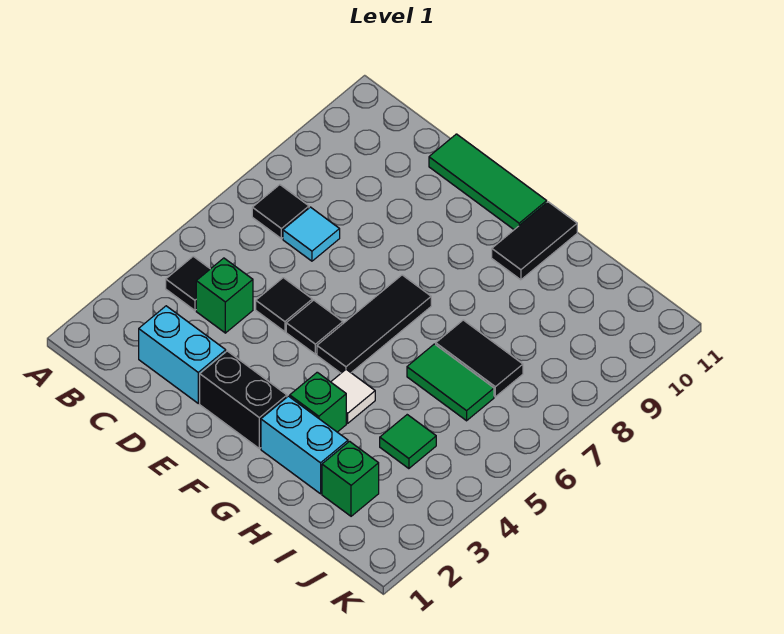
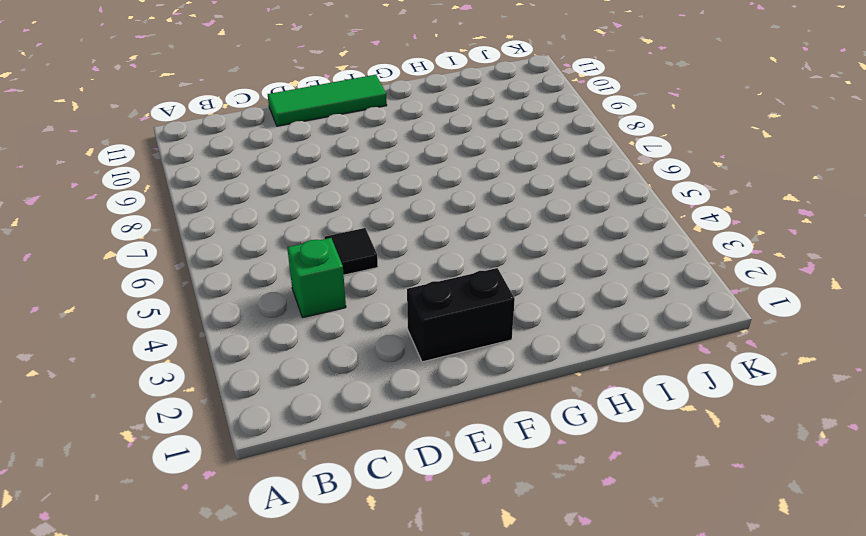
none -> black 1x1 tile [166,256,210,310]
none -> black 1x1 tile [252,185,309,239]
none -> cyan 1x2 brick [139,306,226,403]

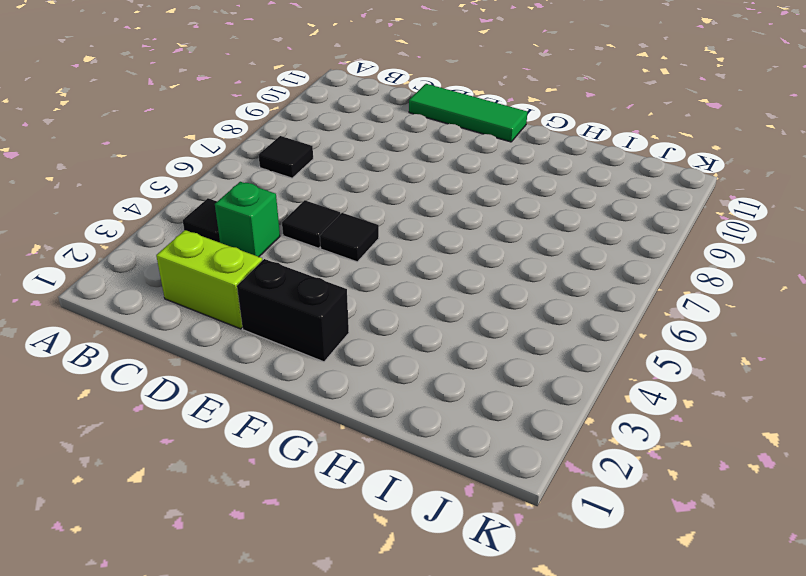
lime 1x2 brick [156,230,262,329] -> cyan 1x2 brick [139,306,226,403]
none -> cyan 1x1 tile [283,207,340,261]
none -> black 1x3 tile [317,275,431,373]
none -> cyan 1x2 brick [261,396,348,494]

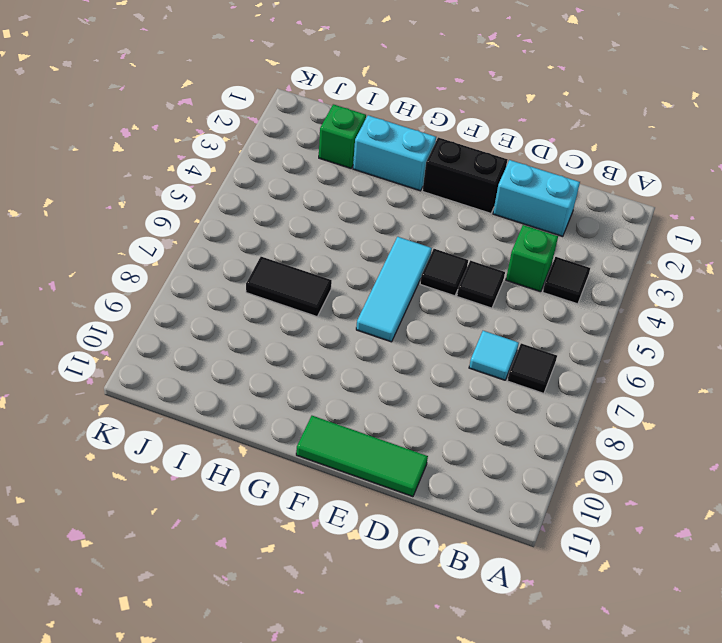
cyan 1x3 tile [356,237,432,342] -> black 1x3 tile [317,275,431,373]
none -> green 1x1 brick [290,372,346,432]
none -> white 1x1 tile [331,369,375,423]
none -> black 1x2 tile [492,202,577,280]

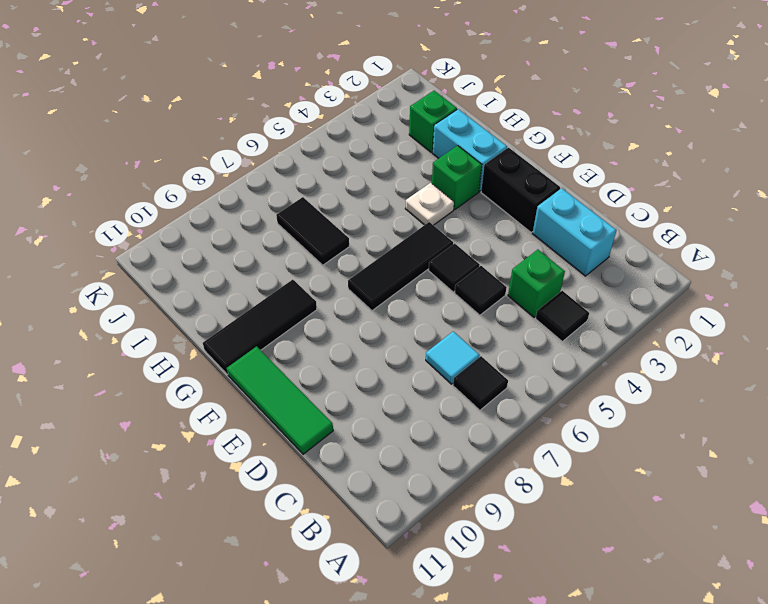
white 1x1 plate [405,183,454,225] -> white 1x1 tile [331,369,375,423]
black 1x3 tile [203,280,317,374] -> black 1x2 tile [492,202,577,280]
none -> green 1x2 tile [407,344,494,421]
none -> green 1x1 tile [380,415,436,469]

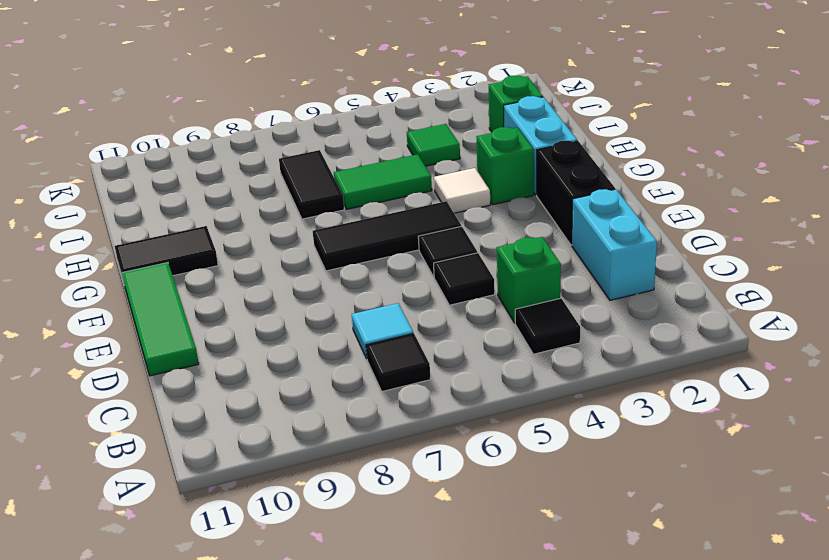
green 1x2 tile [334,154,432,209] -> green 1x2 tile turned to [407,344,494,421]

